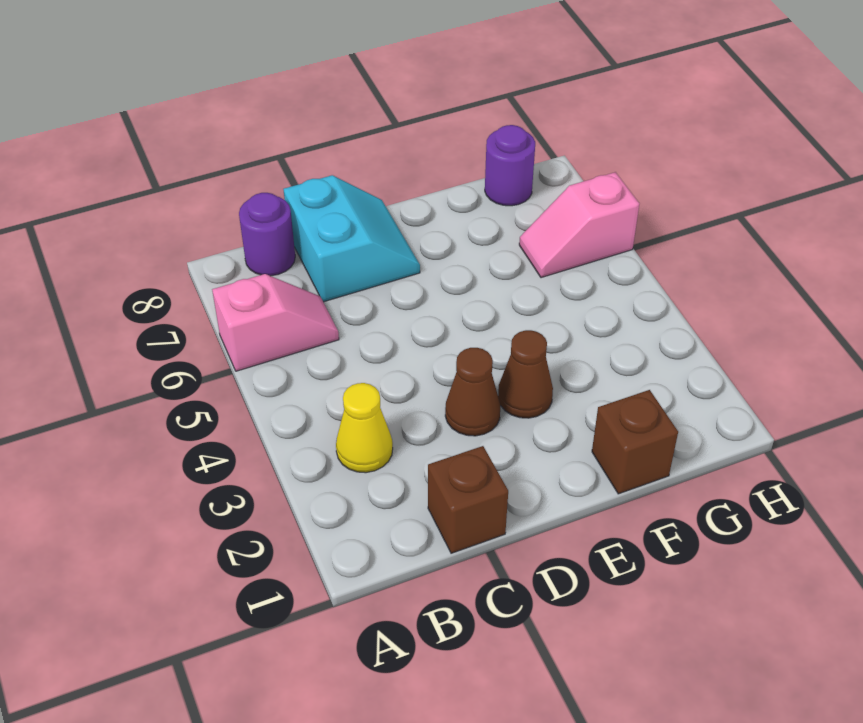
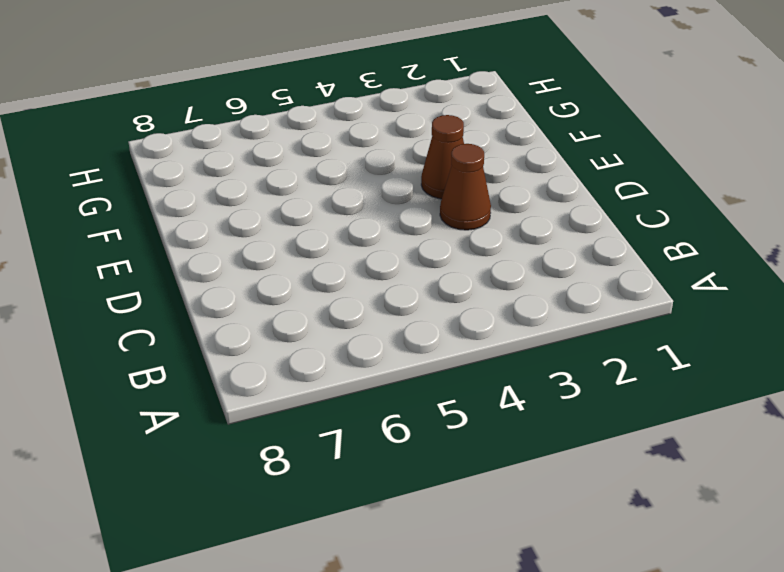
none -> pink 1x2 slope [212,274,339,371]
none -> yellow 1x1 cone [336,383,393,473]

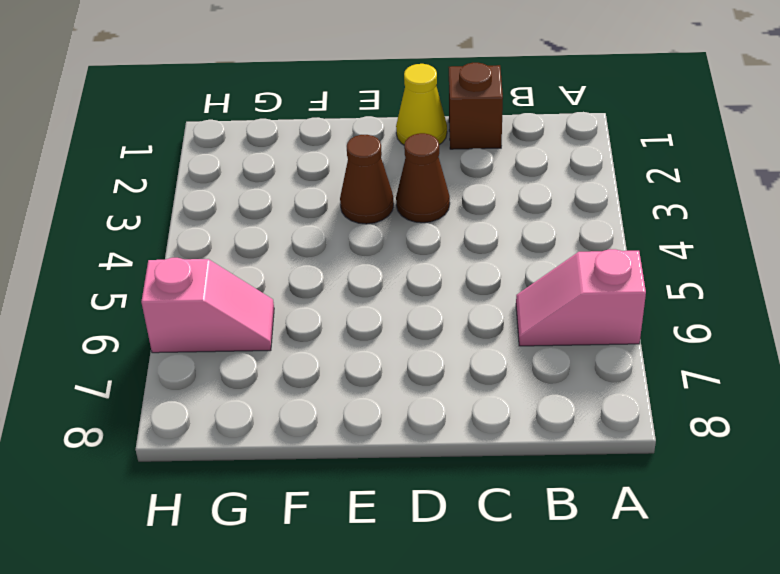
yellow 1x1 cone [396,64,447,145] -> yellow 1x1 cone moved to [336,383,393,473]
none -> purple 1x1 round brick [239,193,295,276]
none -> cyan 2x2 slope [283,175,420,302]

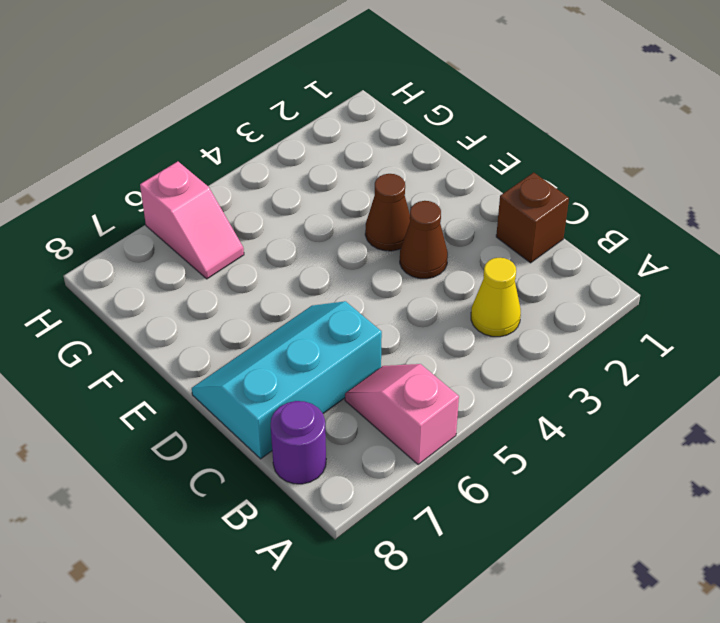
cyan 2x3 slope [192,301,382,459] -> cyan 2x2 slope [283,175,420,302]
none -> brown 1x1 brick [592,390,678,494]
none -> purple 1x1 round brick [485,125,535,206]

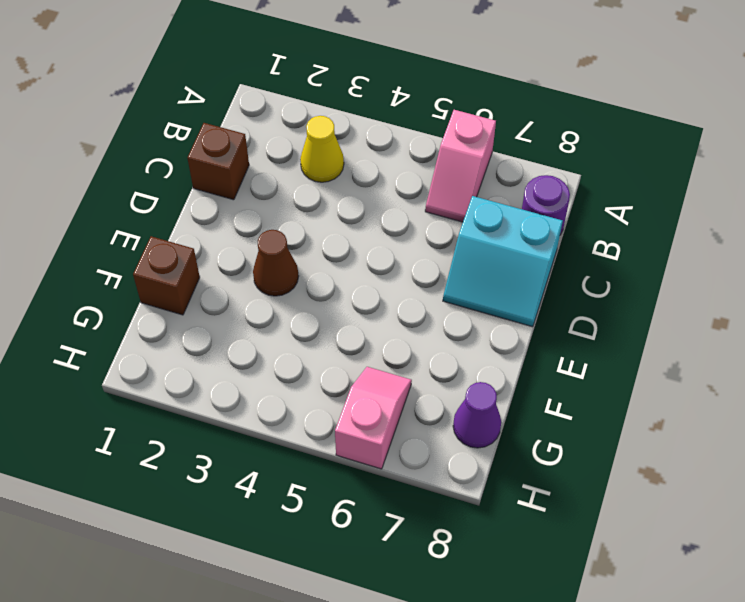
purple 1x1 cone [453,382,501,448] -> purple 1x1 round brick [485,125,535,206]
none -> brown 1x1 cone [445,348,501,436]

